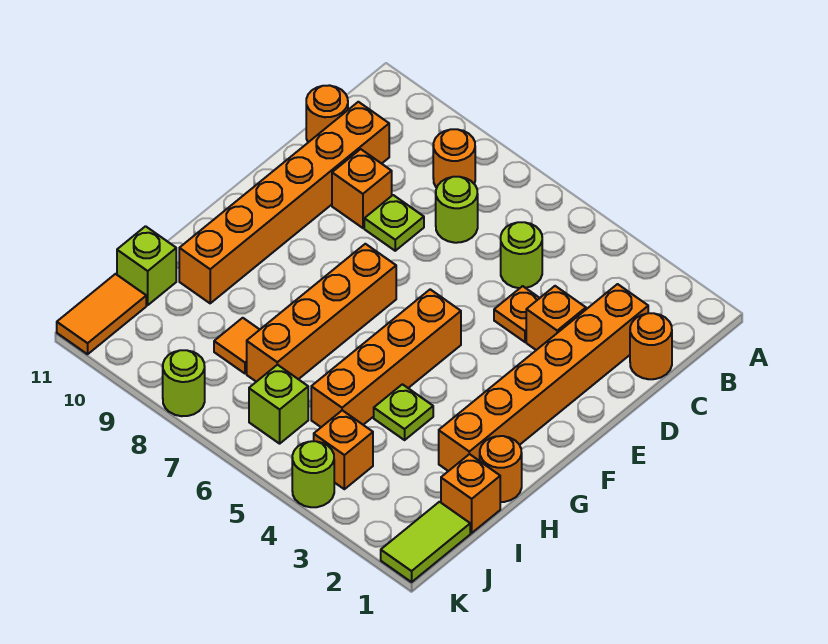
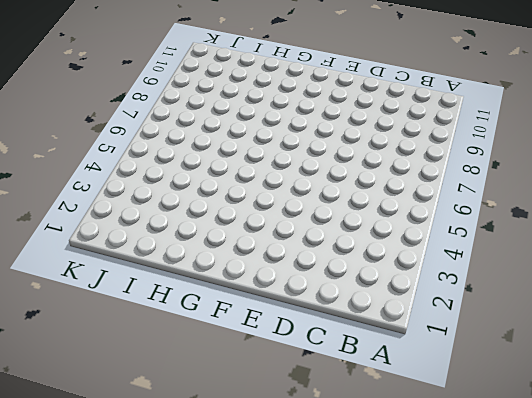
none -> orange 1x1 round brick [433,129,475,188]
none -> orange 1x1 round brick [630,313,672,379]
none -> orange 1x6 brick [439,284,648,471]

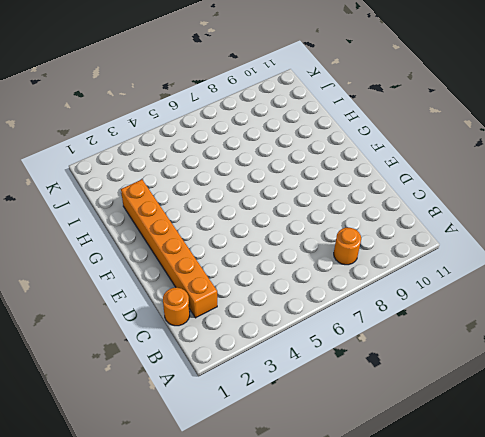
none -> lime 1x1 round brick [501,222,542,288]
none -> lime 1x1 round brick [436,177,478,243]
none -> orange 1x6 brick [179,102,389,303]

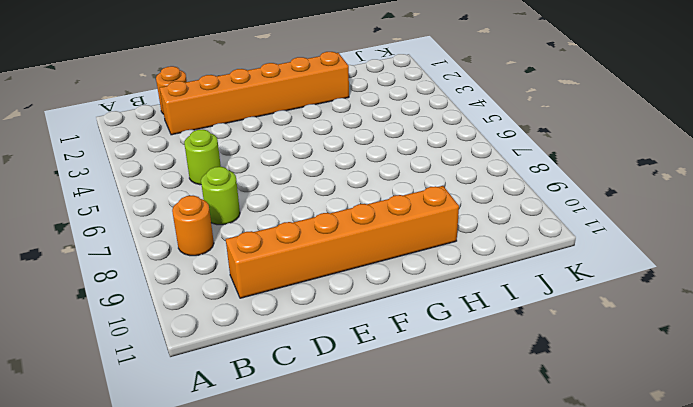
none -> orange 1x1 round brick [306,85,348,142]
none -> orange 1x1 brick [526,286,586,350]
none -> orange 1x1 plate [494,286,539,342]

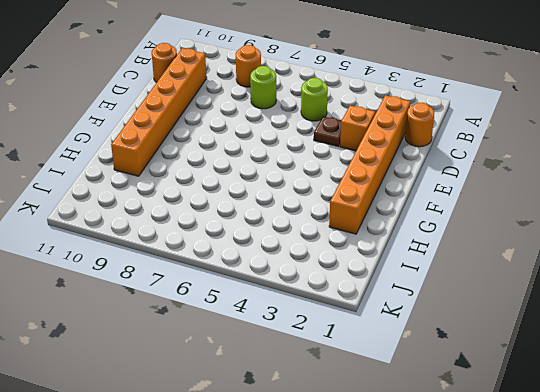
brown 1x1 plate [314,117,341,147] -> orange 1x1 plate [494,286,539,342]
none -> lime 1x1 plate [364,195,424,251]
none -> orange 1x1 brick [332,149,392,228]
none -> orange 1x4 brick [311,289,461,427]

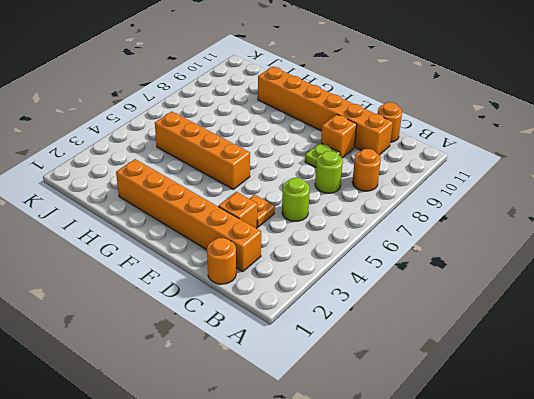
none -> orange 1x4 brick [247,244,396,382]
none -> orange 1x1 round brick [480,436,522,502]
none -> lime 1x1 plate [374,384,433,440]

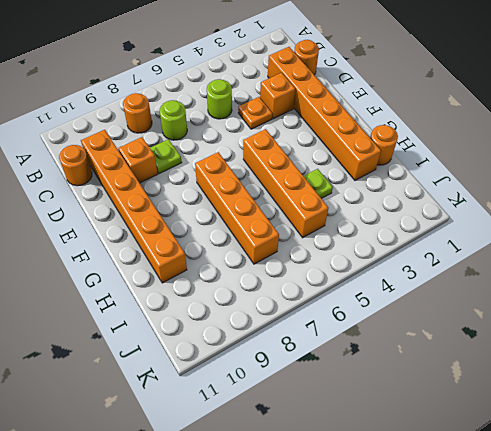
none -> orange 1x1 brick [441,454,500,533]
none -> orange 1x1 tile [214,318,260,373]
none -> lime 1x1 brick [117,226,176,305]

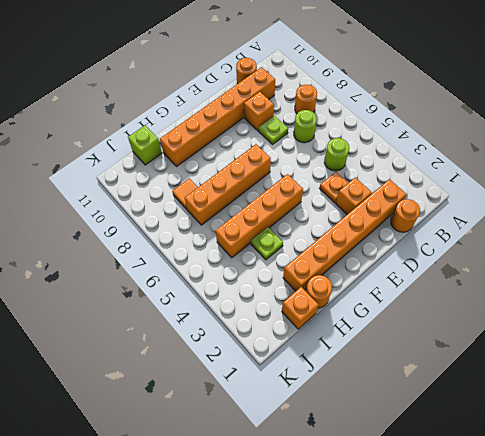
none -> lime 1x2 tile [381,502,470,582]
none -> orange 1x1 brick [314,410,373,489]
none -> lime 1x1 brick [249,365,308,444]

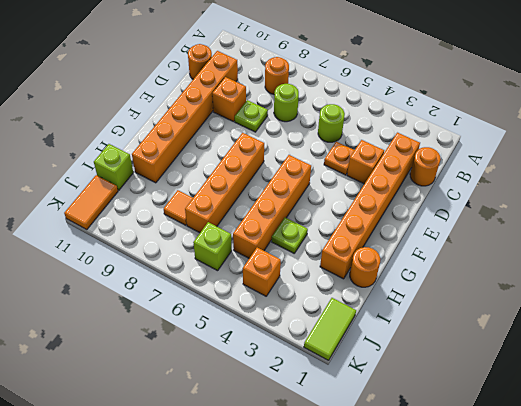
none -> orange 1x1 brick [441,454,500,533]
none -> lime 1x1 round brick [292,441,334,507]
none -> lime 1x1 round brick [163,350,205,416]

